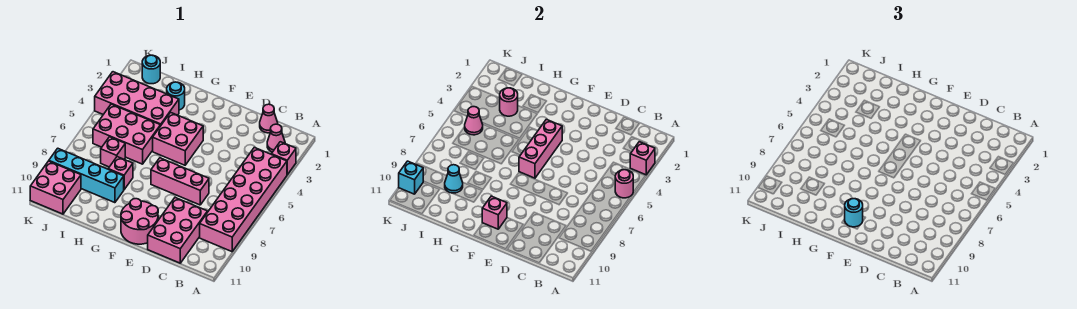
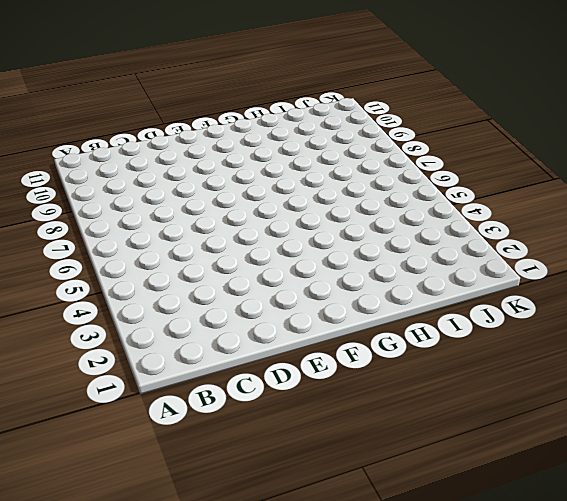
none -> pink 1x1 brick [271,142,296,175]
none -> pink 2x6 brick [200,147,287,252]
none -> pink 1x1 cone [267,124,285,152]

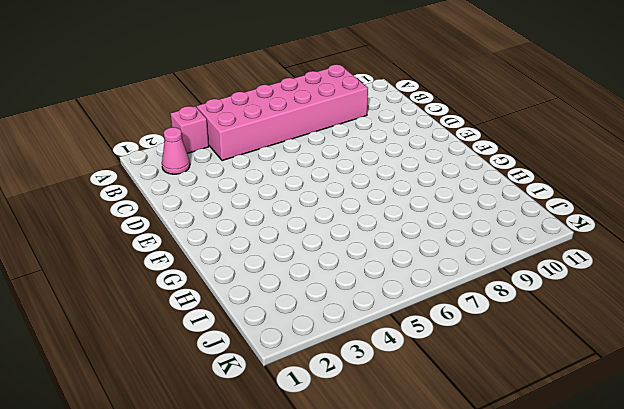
none -> pink 1x1 cone [260,104,278,133]
none -> pink 2x3 brick [148,198,208,263]
none -> pink 1x3 brick [151,158,209,205]

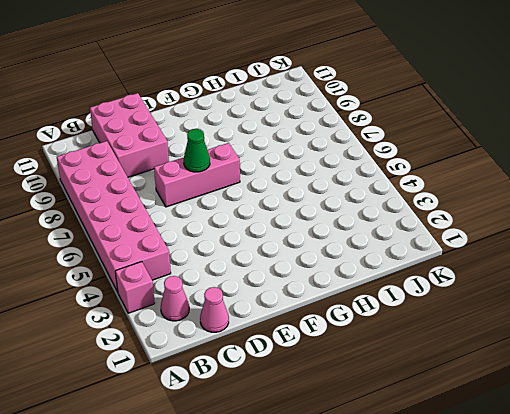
green 1x1 cone [184,129,210,172] -> none
none -> pink 2x2 round brick [121,199,158,244]
none -> pink 2x2 brick [153,112,203,165]
none -> cyan 1x1 round brick [167,82,185,110]

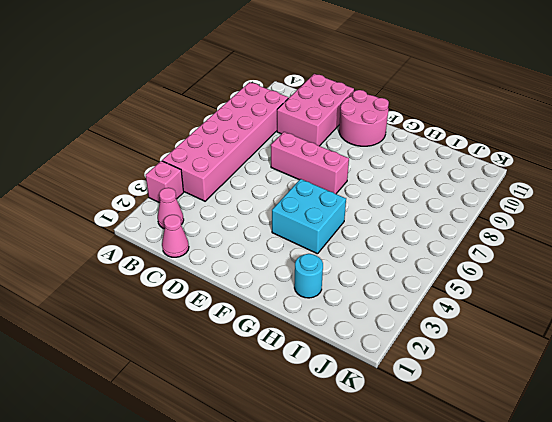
cyan 2x2 brick [272,179,346,254] -> pink 2x2 brick [153,112,203,165]
none -> pink 2x4 brick [95,72,179,126]
none -> pink 2x3 brick [93,104,160,164]
none -> pink 1x1 brick [108,157,133,189]

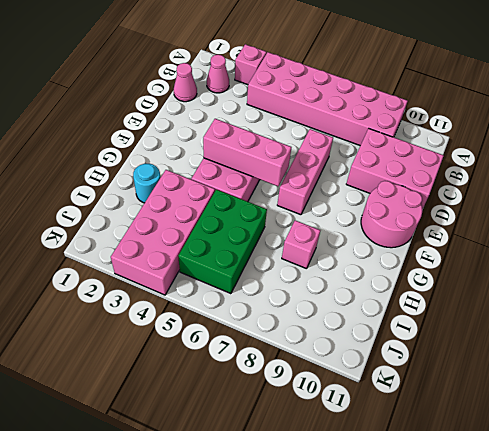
green 2x3 brick [178,189,267,294] -> pink 2x3 brick [93,104,160,164]
none -> cyan 1x4 brick [49,148,124,203]
none -> pink 1x1 brick [101,137,125,167]
none -> cyan 1x1 round brick [142,55,160,84]

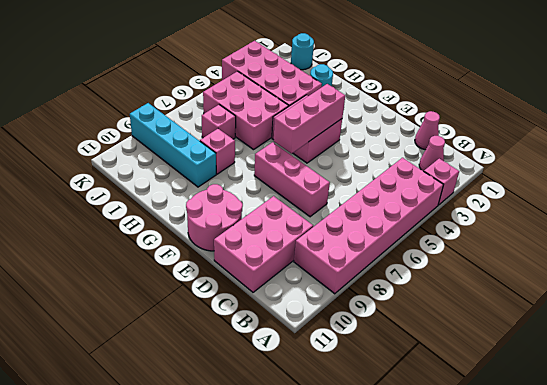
none -> pink 2x2 brick [30,161,81,214]
none -> pink 1x1 brick [630,142,655,175]
none -> pink 1x1 round brick [615,170,633,198]

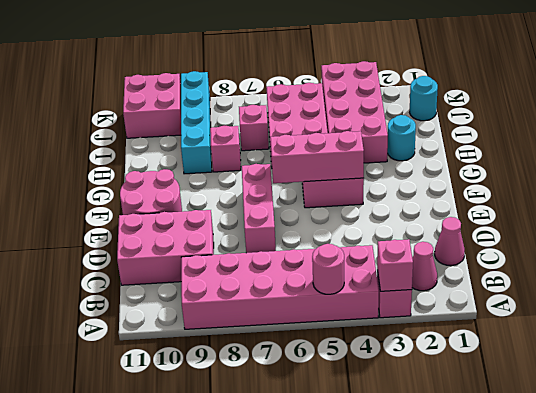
none -> pink 1x1 brick [482,196,507,229]
none -> pink 1x1 round brick [500,88,518,116]
none -> cyan 1x1 cone [445,165,463,193]

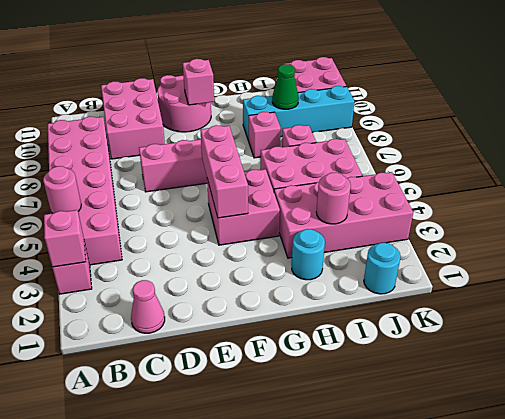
green 1x1 cone [272,64,299,109] -> cyan 1x1 cone [445,165,463,193]
none -> pink 1x1 cone [267,124,285,152]
none -> pink 1x1 cone [465,107,483,135]
none -> cyan 1x1 brick [399,161,423,194]

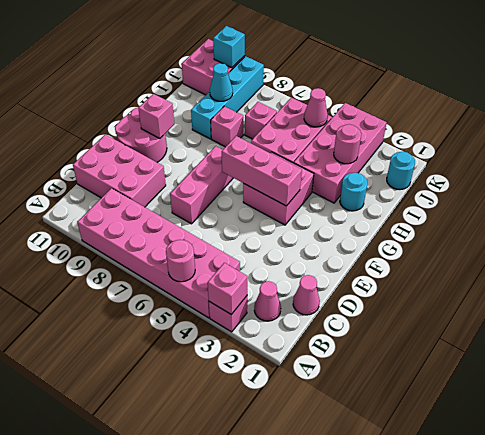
none -> cyan 1x1 round brick [845,199,863,227]

